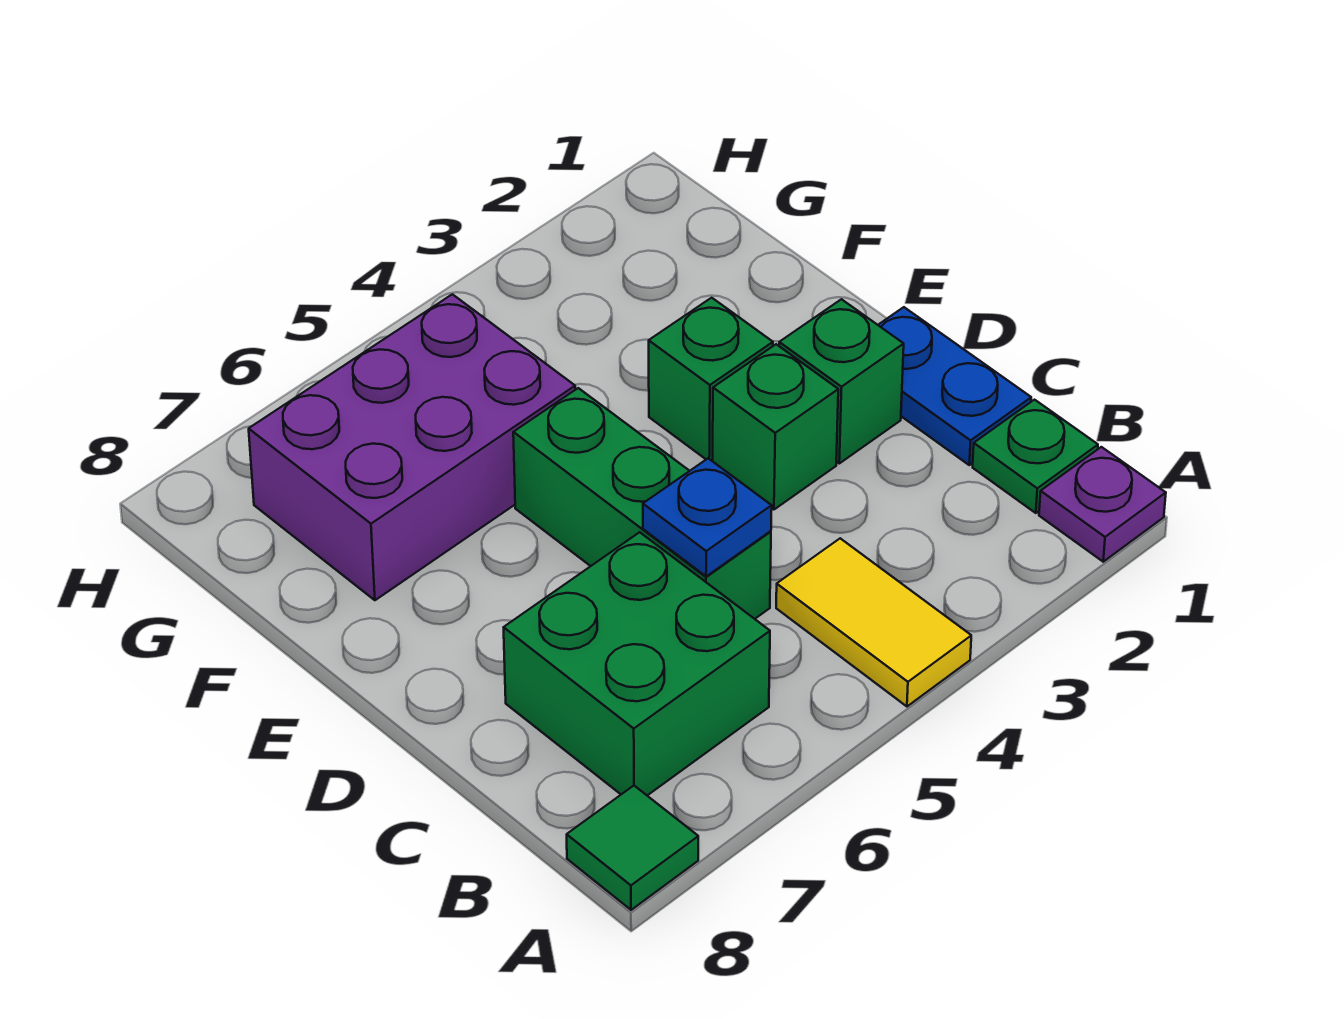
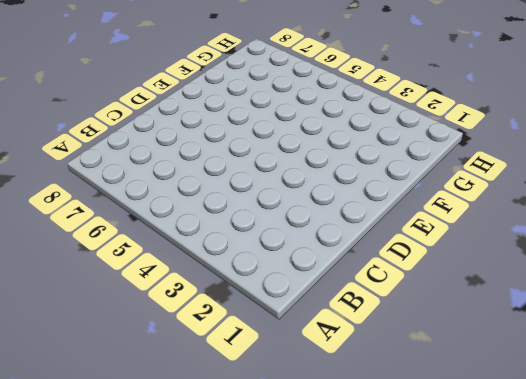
none -> purple 1x1 plate [1039,447,1166,562]
none -> yellow 1x2 tile [776,538,971,706]
none -> green 1x1 tile [567,786,698,910]

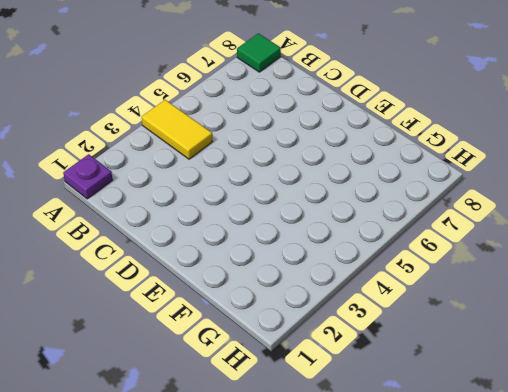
none -> green 1x1 plate [973,400,1098,513]
none -> green 2x2 brick [504,532,770,795]
none -> blue 1x2 plate [878,307,1031,465]

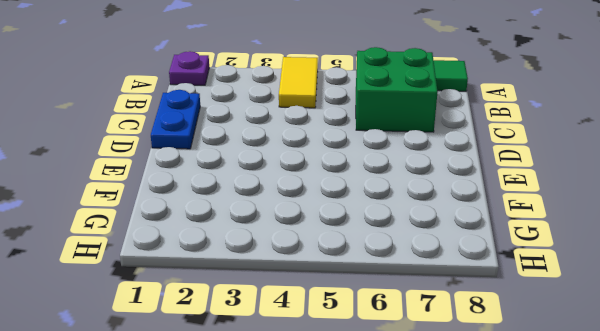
none -> green 1x1 plate [973,400,1098,513]
none -> green 1x3 brick [513,388,771,619]
none -> green 1x1 brick [779,299,904,463]

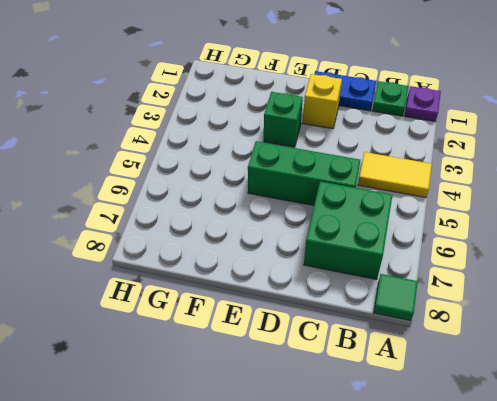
yellow 1x1 brick [303,74,342,129] -> green 1x1 brick [779,299,904,463]
none -> green 1x1 brick [713,344,838,510]
none -> purple 2x3 brick [249,294,575,600]
none -> blue 1x1 plate [643,458,772,576]

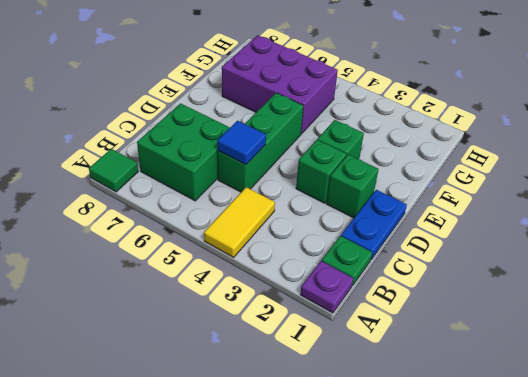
blue 1x1 tile [217,121,266,165] -> blue 1x1 plate [643,458,772,576]

